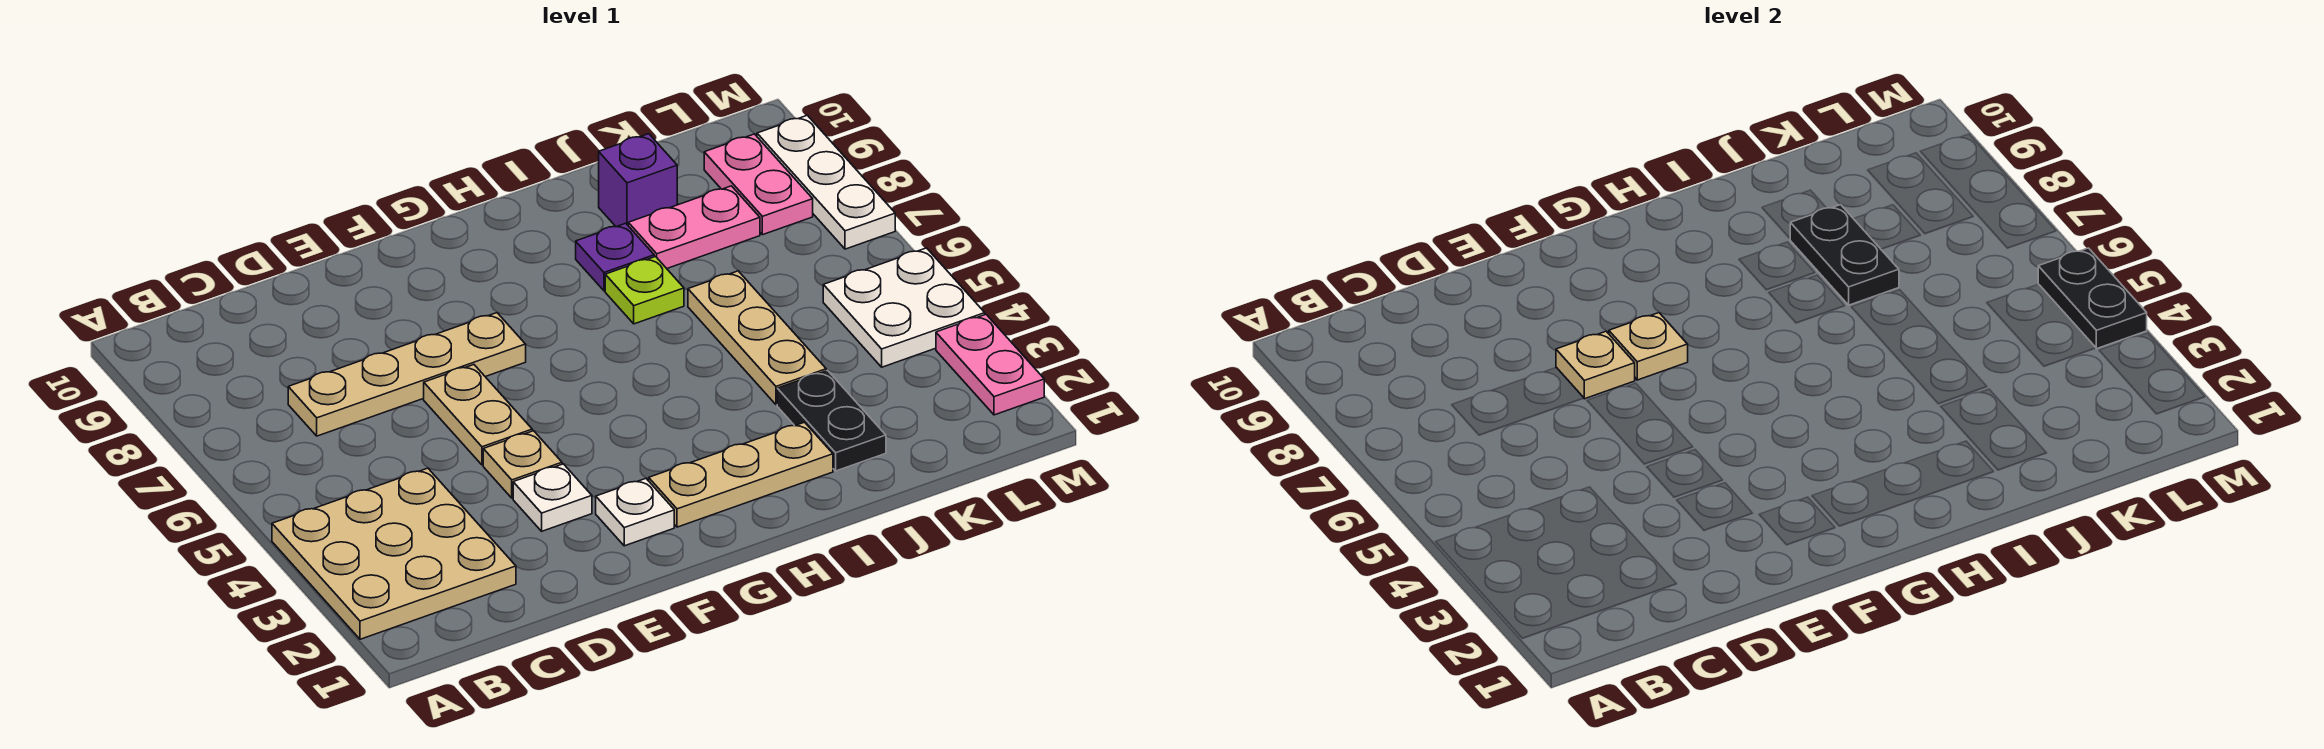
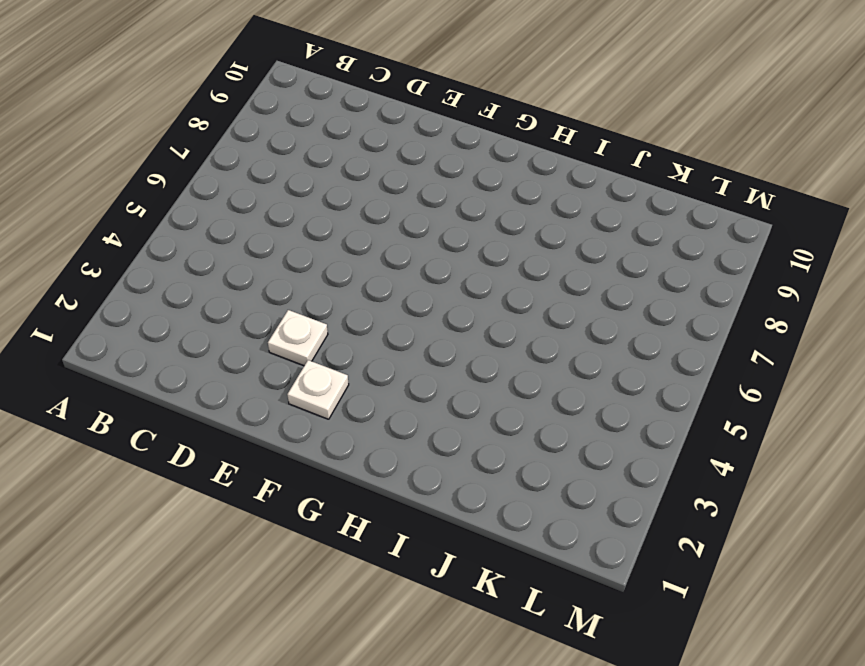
none -> tan 3x3 plate [272,468,516,639]
none -> tan 1x4 plate [288,313,526,436]
none -> tan 1x1 plate [483,431,562,498]

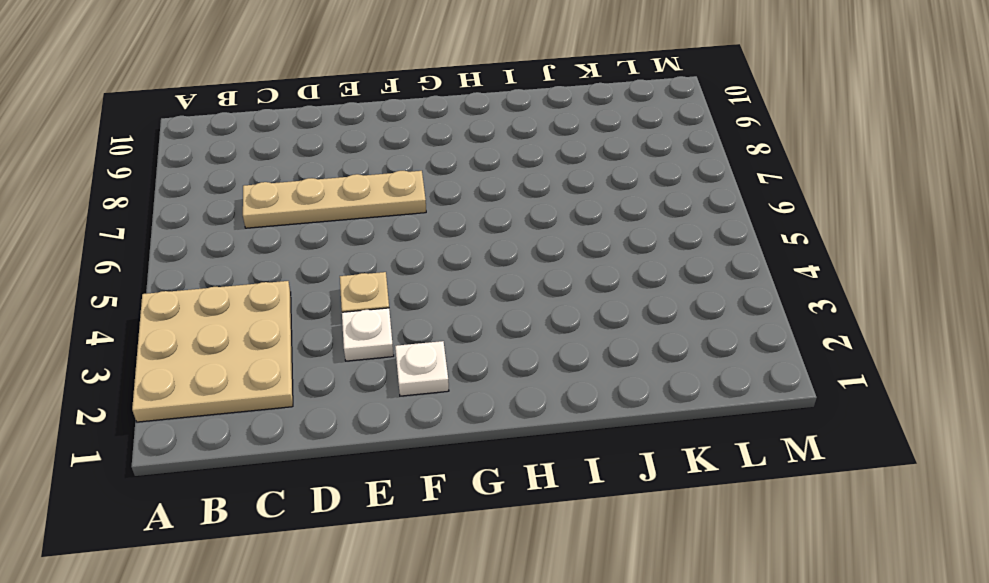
none -> tan 1x2 plate [424,365,532,465]
none -> tan 1x3 plate [649,422,833,527]
none -> lime 1x1 plate [605,257,684,324]

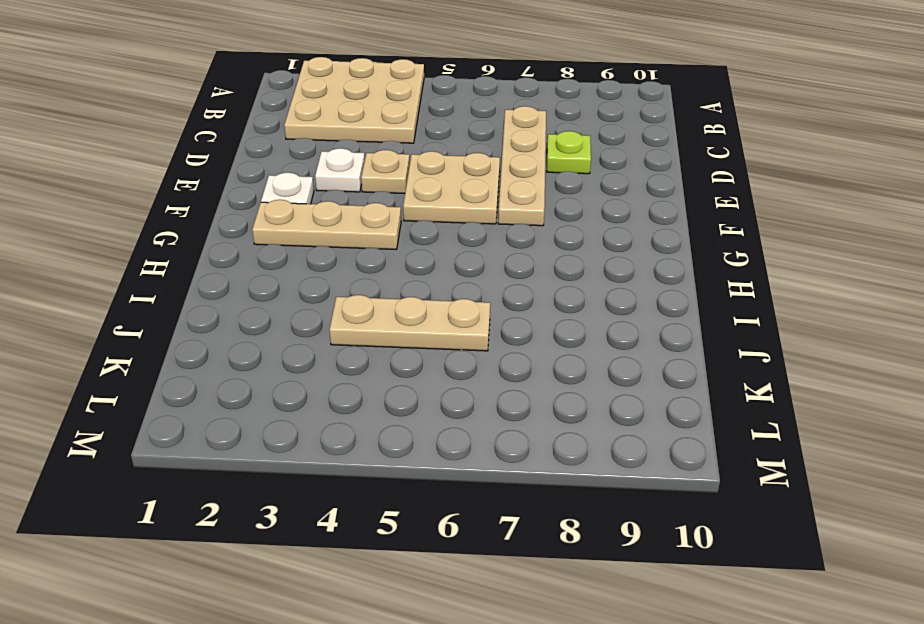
lime 1x1 plate [547,131,591,174] -> lime 1x1 plate moved to [605,257,684,324]
tan 2x2 plate [403,151,500,224] -> tan 1x2 plate [424,365,532,465]
tan 1x3 plate [252,200,401,250] -> tan 1x3 plate turned to [649,422,833,527]
none -> purple 1x1 plate [576,223,654,291]
none -> black 1x2 plate [777,371,886,471]
none -> pink 1x2 plate [628,186,760,268]

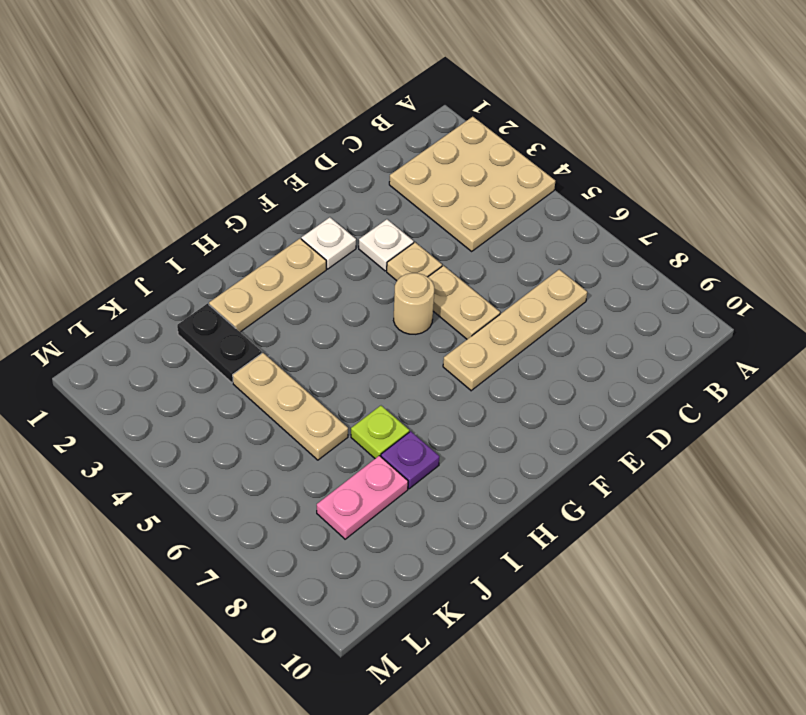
tan 1x1 round brick [394,273,434,334] -> none
none -> purple 1x1 brick [599,134,677,227]
none -> white 2x2 plate [823,248,985,367]
none -> pink 1x2 plate [704,134,813,235]

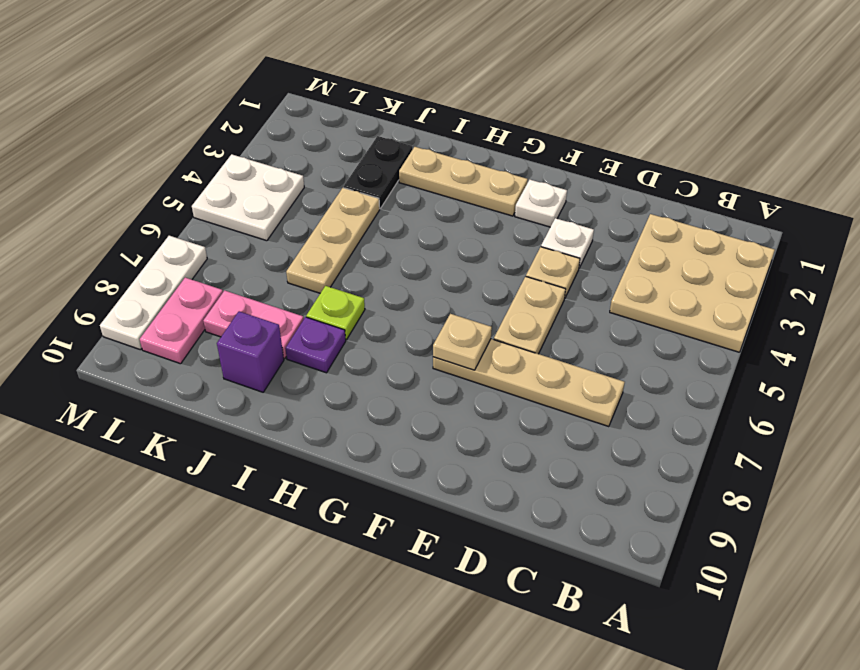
none -> pink 1x2 plate [936,314,1044,415]
none -> tan 1x1 plate [1556,331,1635,399]
none -> black 1x2 plate [1790,205,1899,305]

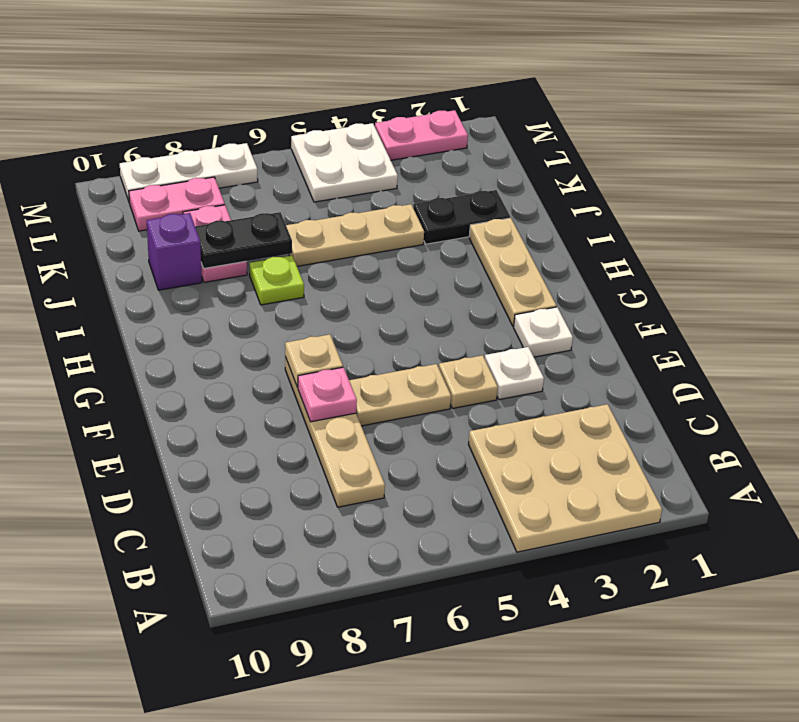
pink 1x1 plate [298,367,357,422] -> tan 1x1 plate [1556,331,1635,399]
none -> purple 1x1 plate [576,223,654,291]
none -> black 1x2 plate [2038,248,2147,349]

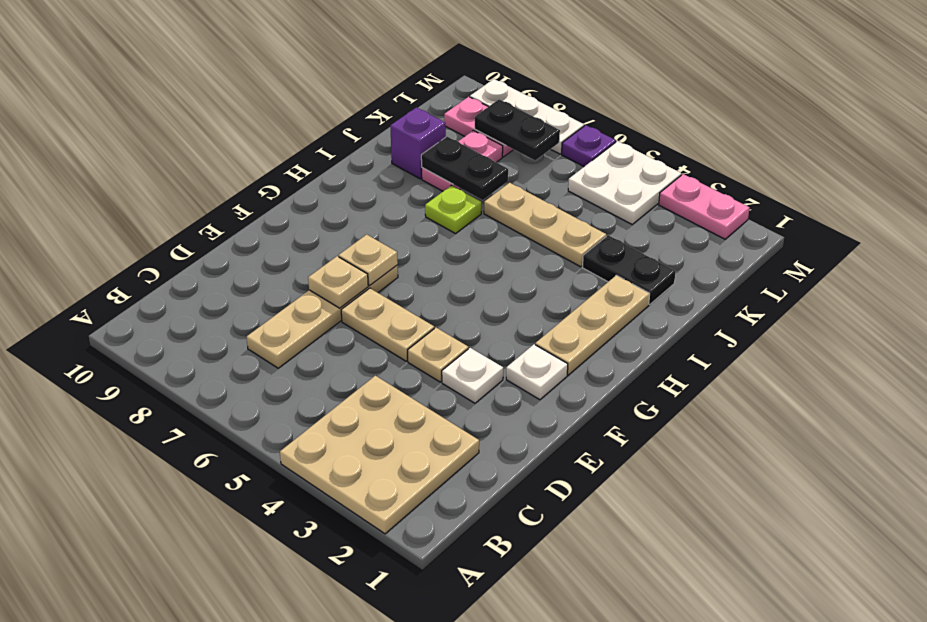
black 1x2 plate [475,99,560,160] -> black 1x2 plate moved to [2038,248,2147,349]
purple 1x1 plate [562,125,616,167] -> purple 1x1 plate moved to [576,223,654,291]

